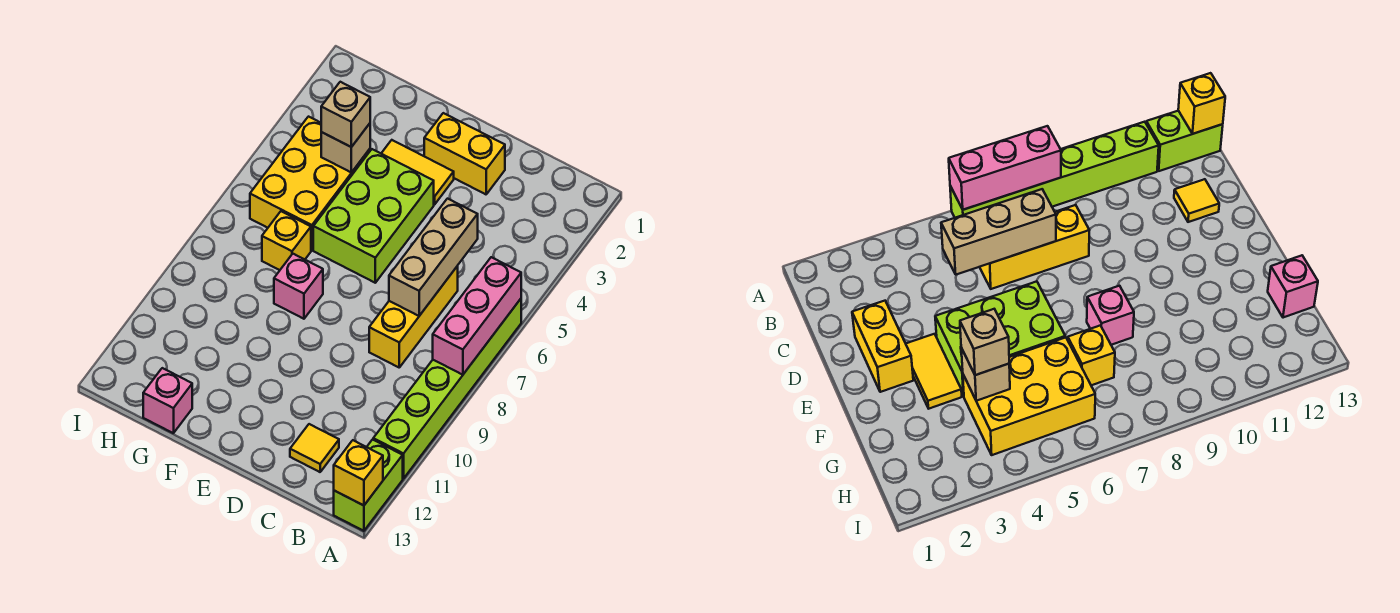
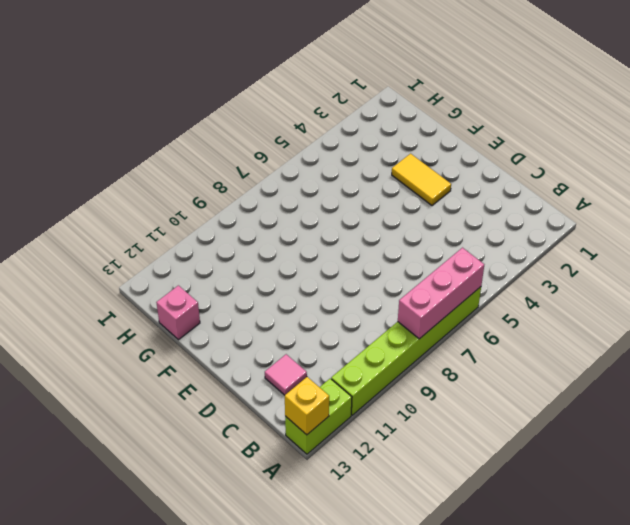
pink 1x1 tile [265,354,307,395] -> yellow 1x1 tile [290,424,339,472]
none -> yellow 1x3 brick [369,266,458,367]
none -> yellow 1x2 brick [424,113,505,194]
none -> lime 2x3 brick [313,149,434,283]

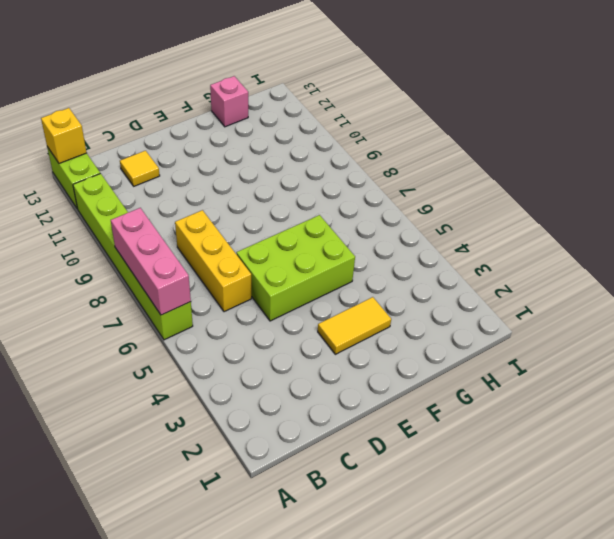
lime 2x3 brick [236,215,355,321] -> lime 2x3 brick turned to [313,149,434,283]
none -> yellow 1x2 brick [424,113,505,194]
none -> pink 1x1 brick [274,254,323,319]
none -> yellow 2x3 brick [250,117,370,250]

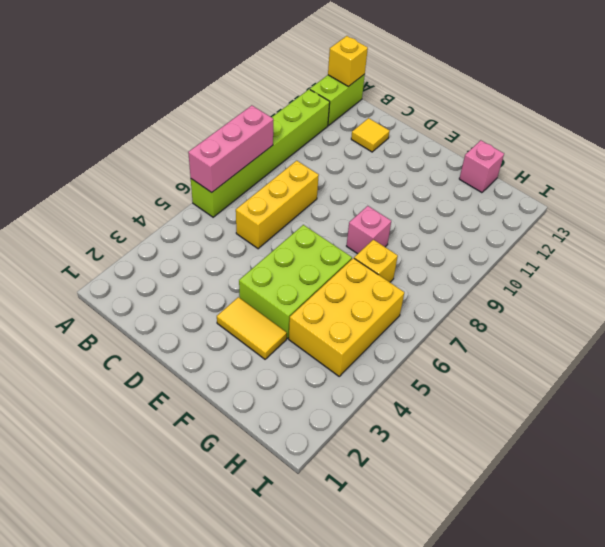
none -> yellow 1x2 brick [424,113,505,194]
none -> tan 1x3 brick [389,199,478,316]
none -> tan 1x1 brick [321,124,370,173]

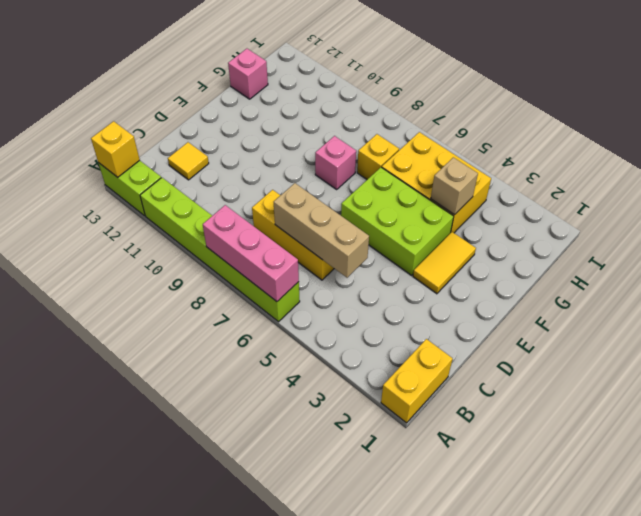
yellow 1x2 brick [381,339,453,423] -> yellow 1x2 brick moved to [424,113,505,194]
none -> tan 1x1 brick [321,82,370,147]

